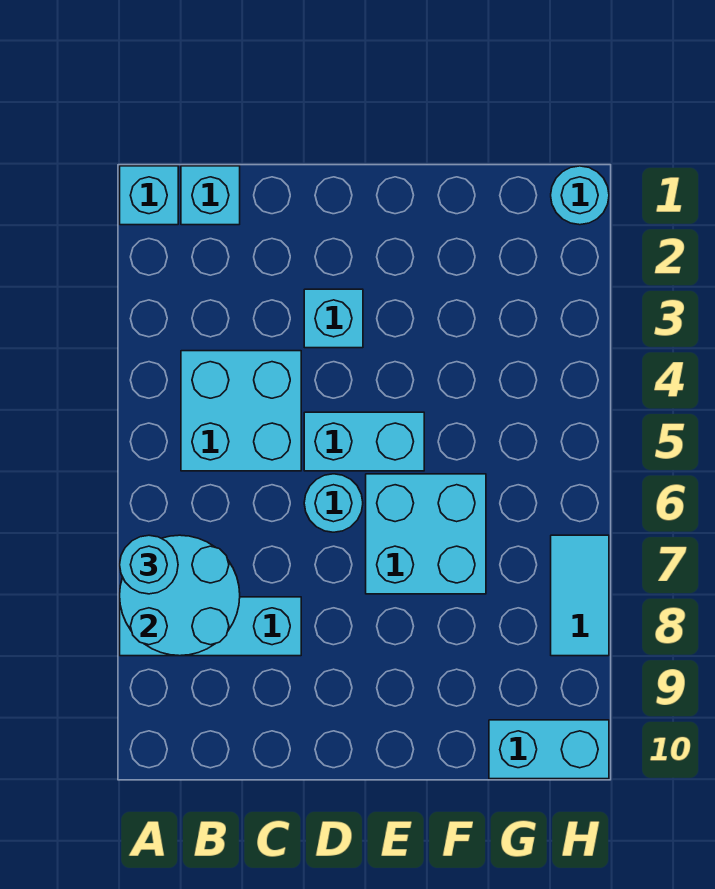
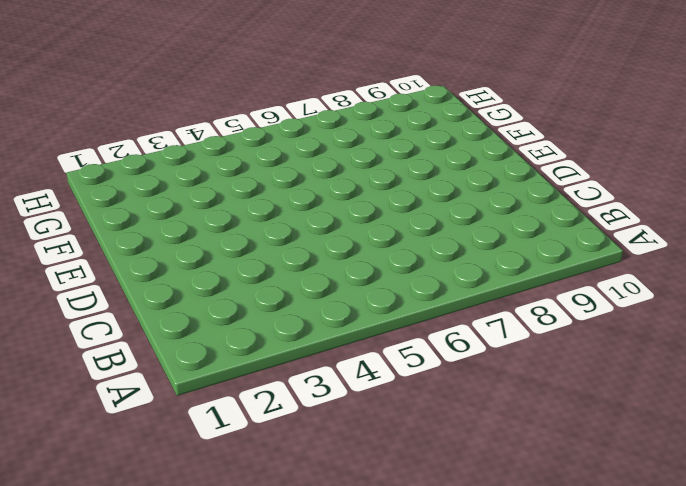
none -> cyan 1x1 brick [120,166,178,225]
none -> cyan 1x3 brick [120,597,301,656]
none -> cyan 1x1 brick [181,166,240,225]

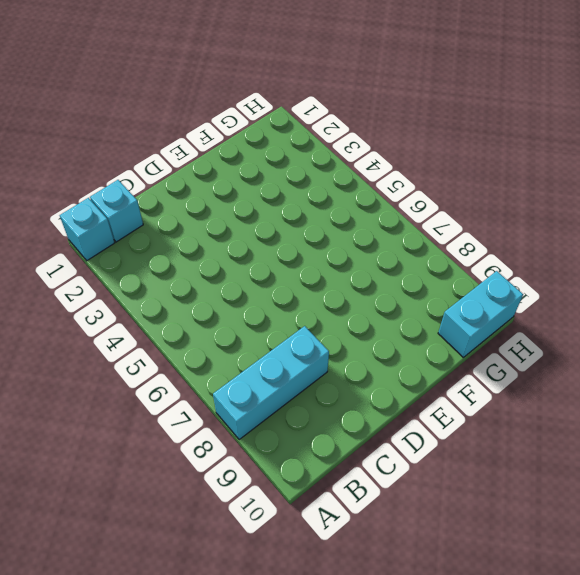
none -> cyan 2x2 brick [181,351,301,471]
none -> cyan 1x1 brick [304,289,363,348]
none -> cyan 1x2 brick [304,412,424,471]

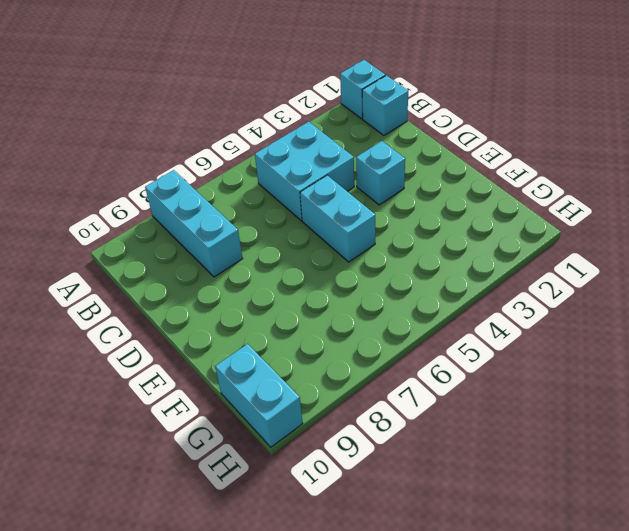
none -> cyan 1x1 round brick [304,474,363,532]
none -> cyan 2x2 brick [366,474,486,594]
none -> cyan 1x1 round brick [551,166,609,225]

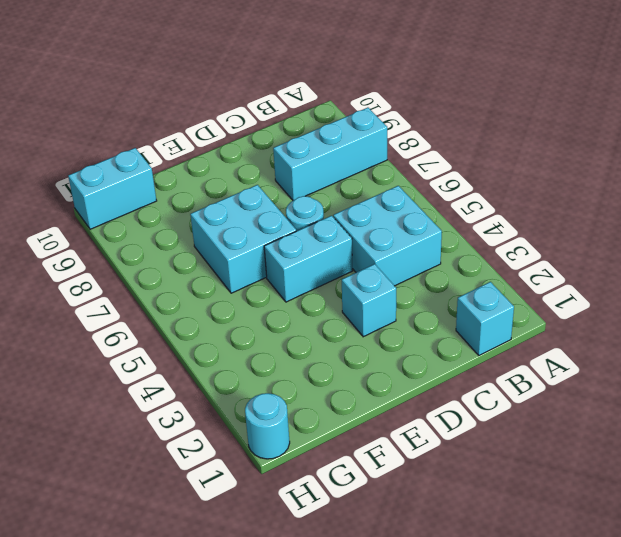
none -> cyan 1x1 brick [120,166,178,225]
none -> cyan 1x2 tile [551,535,609,656]
none -> cyan 2x2 round brick [120,535,240,656]

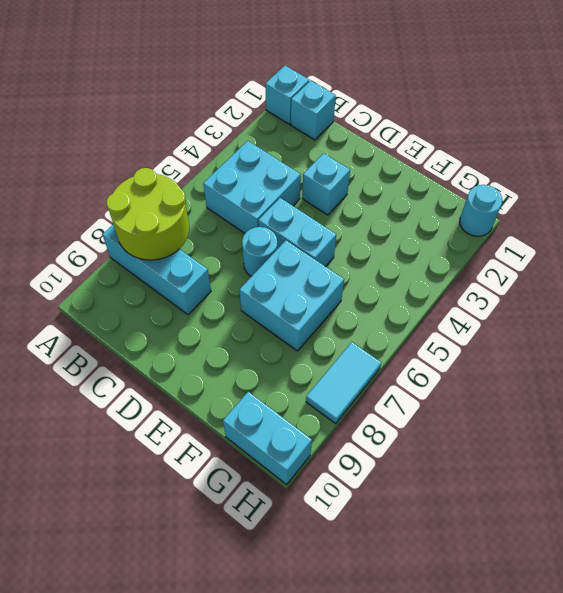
lime 2x2 round brick [107,168,189,260] -> cyan 2x2 round brick [120,535,240,656]
none -> cyan 1x1 round brick [120,535,178,594]

